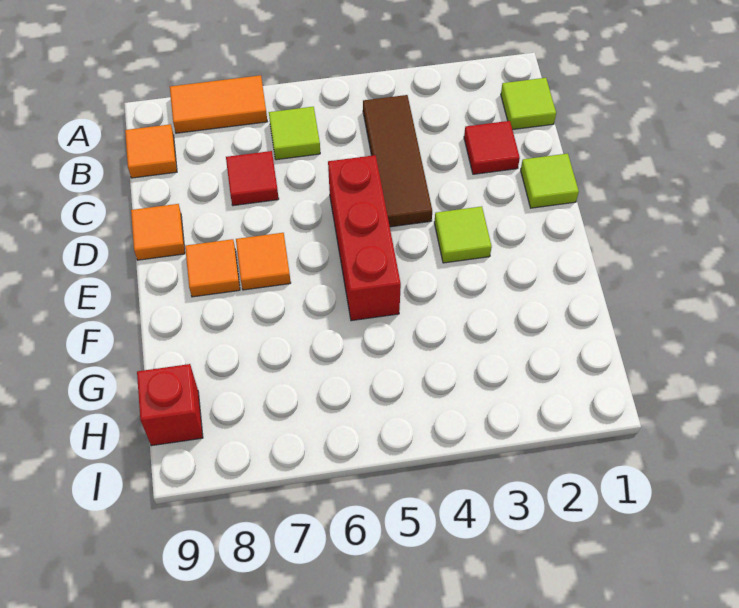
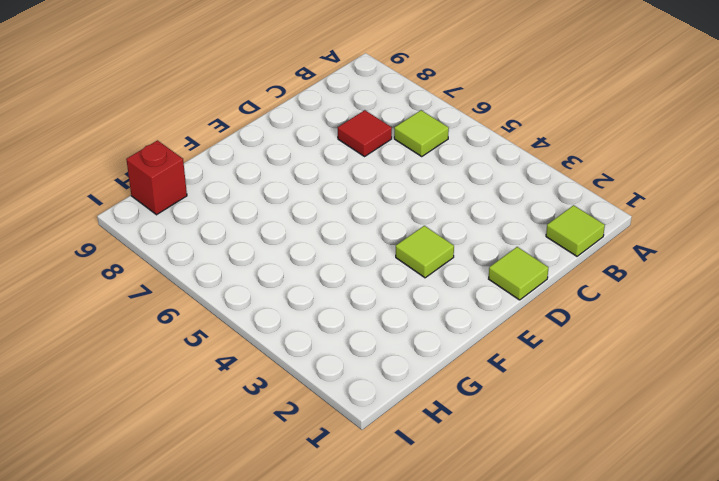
none -> orange 1x2 tile [170,75,267,133]
none -> brown 1x3 tile [363,95,432,227]
none -> orange 1x1 tile [125,124,177,178]

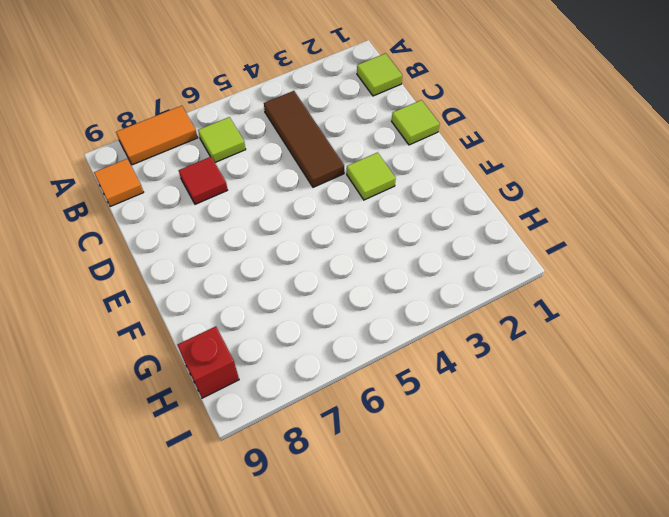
none -> red 1x1 tile [464,121,520,174]
none -> red 1x3 brick [328,155,401,321]
none -> orange 1x1 tile [131,204,185,260]

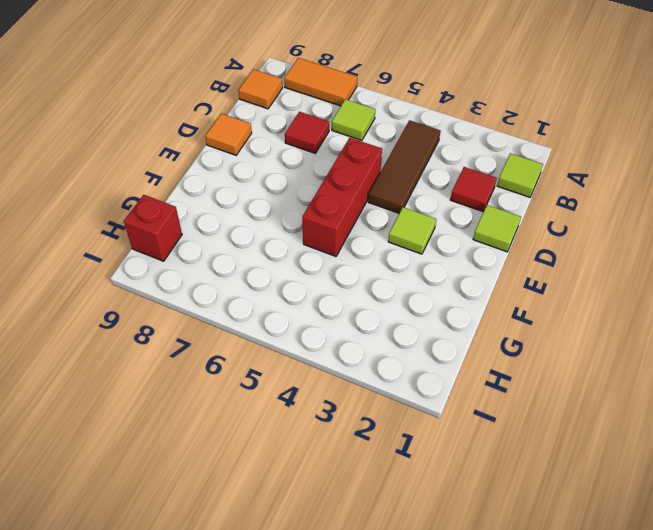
none -> orange 1x1 tile [236,233,291,290]
none -> orange 1x1 tile [185,239,240,297]

